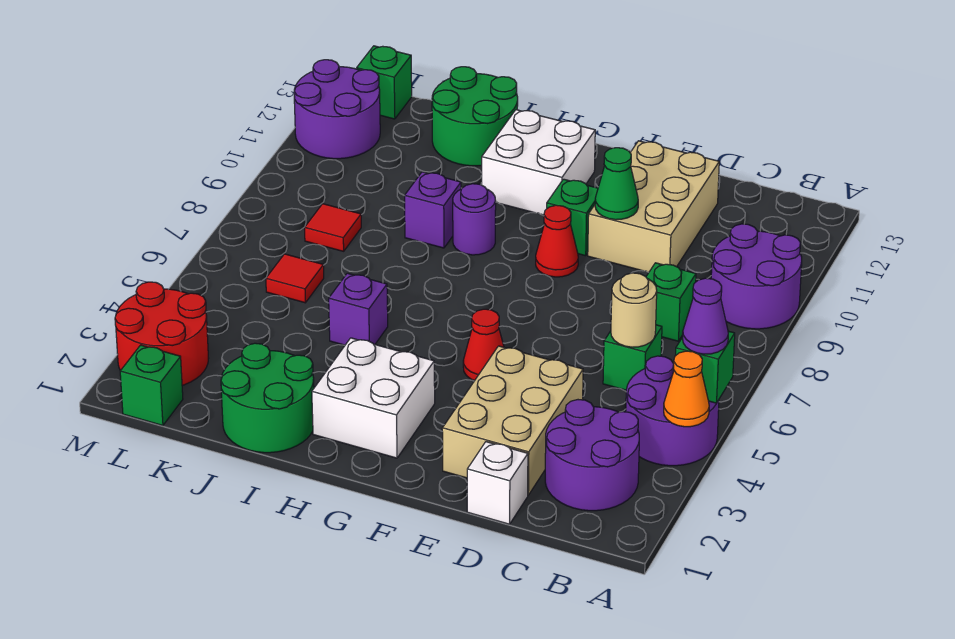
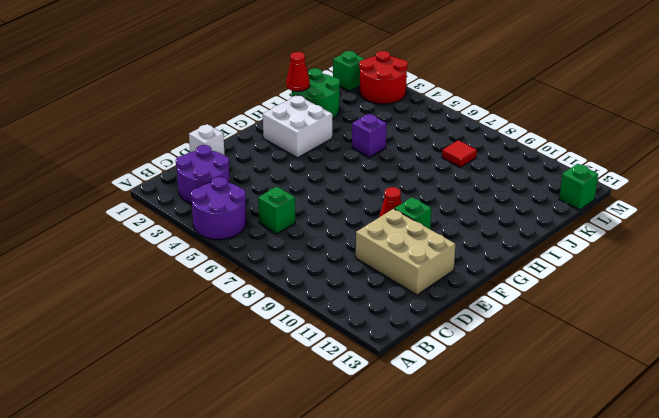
red 1x1 cone [286,52,310,91] -> red 1x1 cone moved to [463,309,504,381]
none -> purple 2x2 round brick [711,224,802,329]
none -> green 1x1 brick [646,263,696,341]
none -> tan 2x3 brick [442,346,583,495]

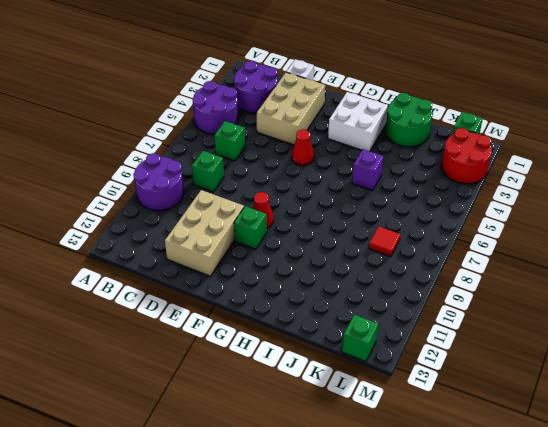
none -> white 2x2 brick [482,110,595,215]
none -> purple 1x1 round brick [453,184,496,255]
none -> purple 1x1 brick [405,172,461,248]

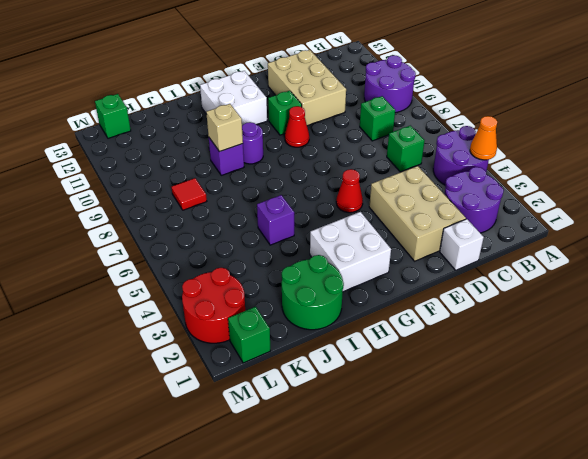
tan 1x1 brick [206,104,243,152] -> none
none -> green 2x2 round brick [432,67,518,166]
none -> red 1x1 tile [266,254,324,303]
none -> purple 2x2 round brick [294,60,380,159]

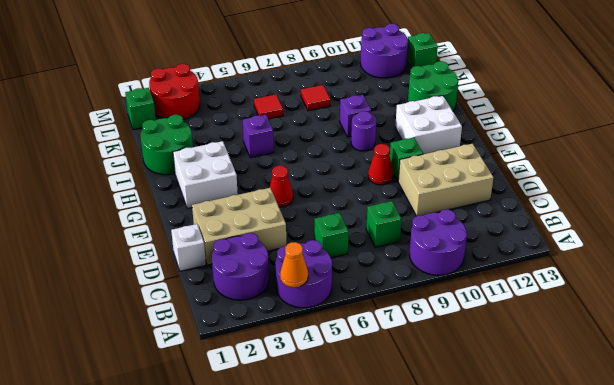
none -> green 1x1 brick [675,331,735,403]
none -> tan 1x1 round brick [611,273,657,347]
none -> green 1x1 cone [595,148,638,220]

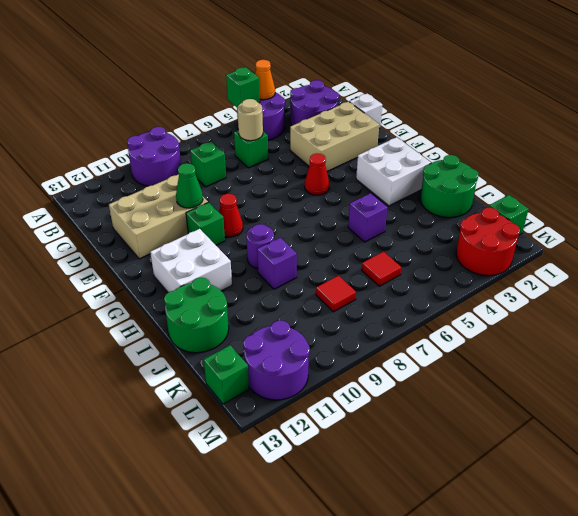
none -> purple 1x1 cone [683,278,728,354]

